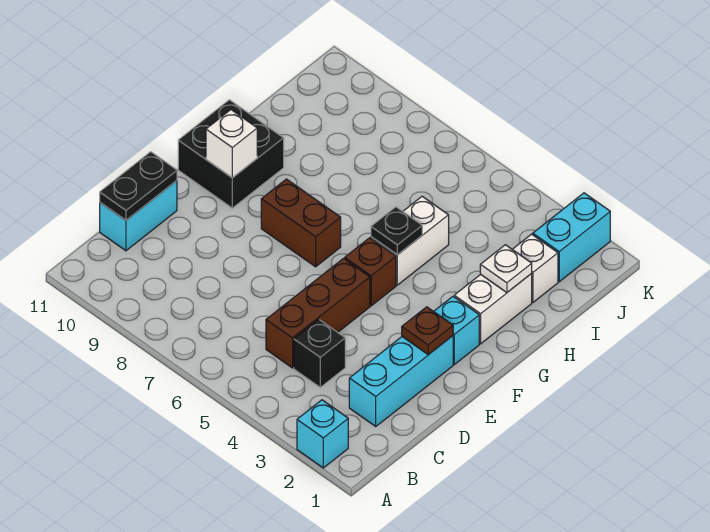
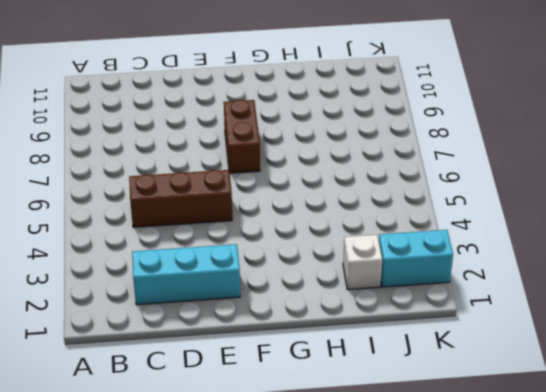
none -> cyan 1x1 brick [297,400,348,468]
none -> black 1x1 brick [294,319,345,387]
none -> cyan 1x2 brick [100,181,177,251]

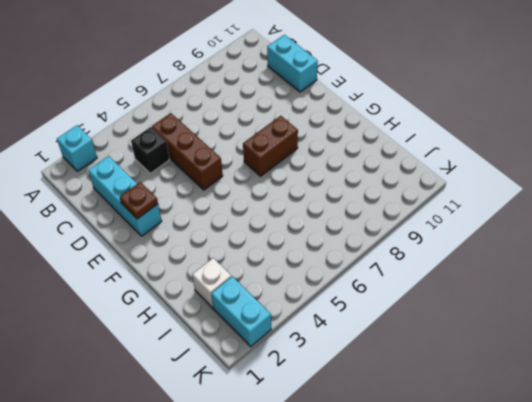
none -> cyan 1x1 brick [434,297,479,364]
none -> brown 1x1 brick [345,238,396,306]
none -> black 2x2 brick [178,100,284,208]

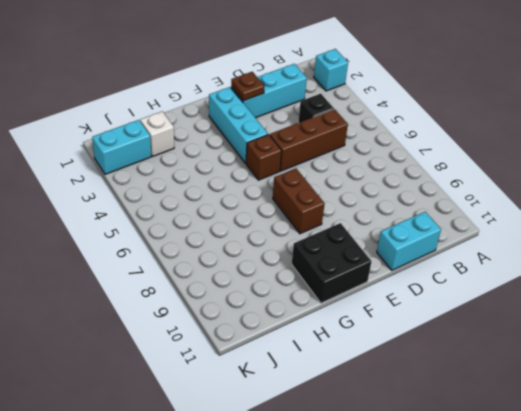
cyan 1x3 brick [209,87,268,163] -> cyan 1x1 brick [434,297,479,364]
none -> white 1x2 brick [454,274,532,344]
none -> white 1x2 brick [371,196,449,285]
none -> black 1x2 plate [100,152,177,220]

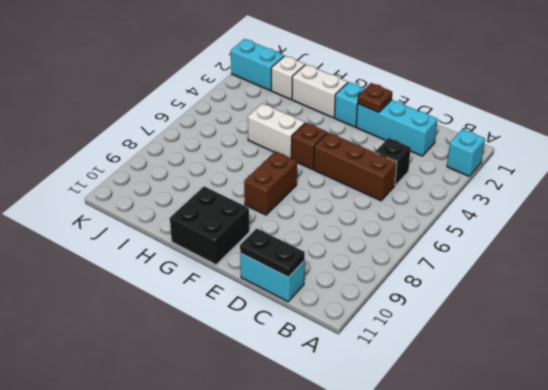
none -> white 1x1 brick [206,110,257,178]
none -> black 1x1 plate [371,207,422,255]
none -> white 1x1 plate [480,245,532,293]

